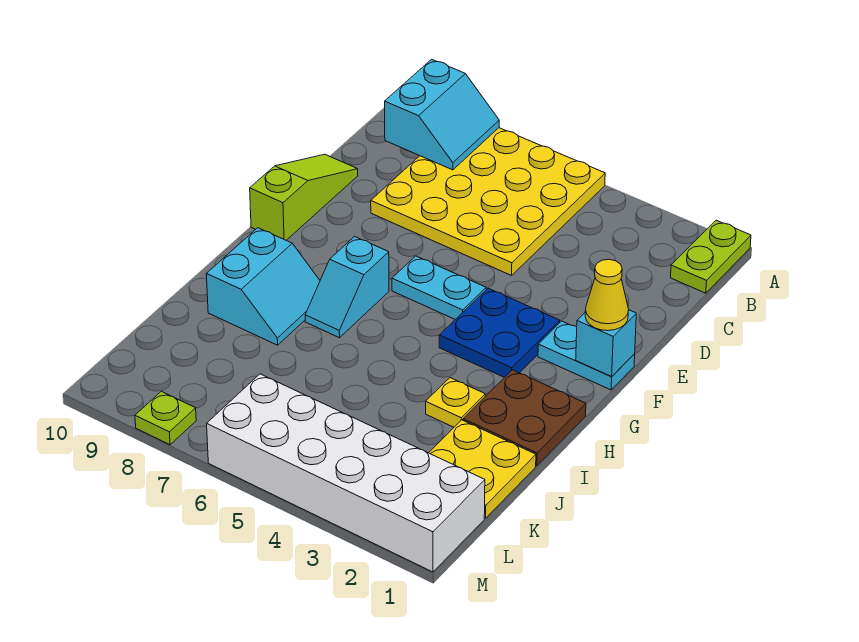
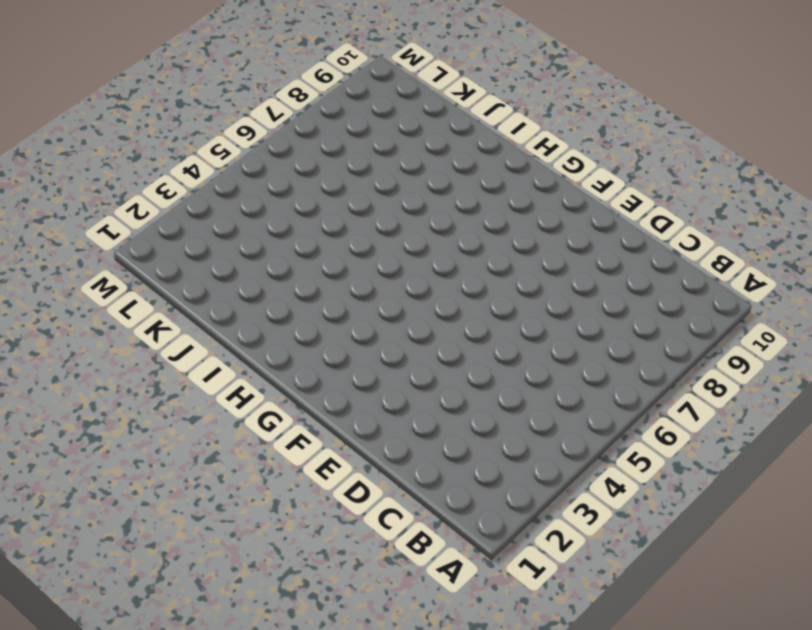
none -> lime 1x2 plate [671,220,751,293]
none -> yellow 4x4 plate [371,128,605,275]
none -> lime 1x3 slope [250,154,358,240]

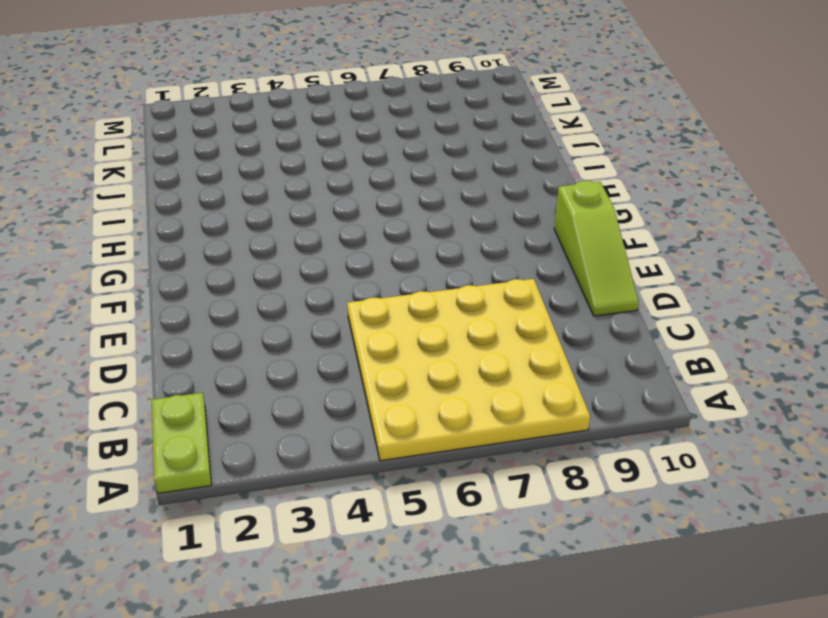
none -> cyan 1x2 plate [538,321,635,390]
none -> blue 2x2 plate [439,288,560,378]
none -> cyan 1x2 plate [392,256,486,319]

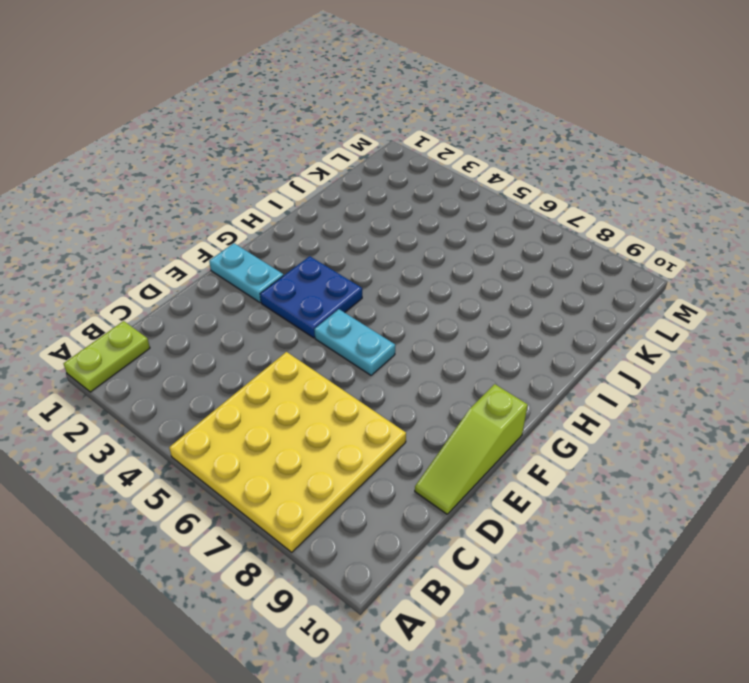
none -> cyan 1x2 slope [305,237,389,338]
none -> brown 2x2 plate [463,370,586,466]
none -> cyan 2x2 slope [206,228,320,345]

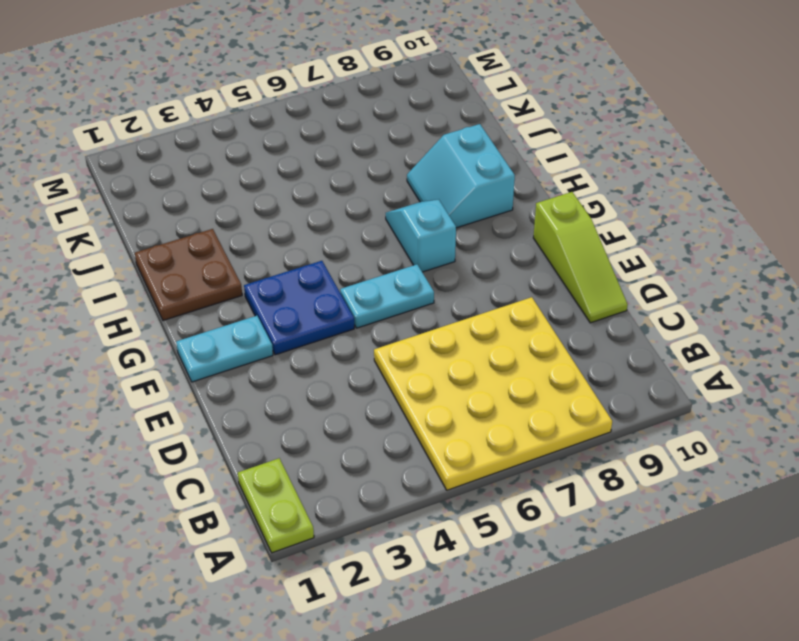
none -> yellow 1x1 plate [426,378,485,427]
none -> yellow 2x2 plate [429,420,536,518]
none -> white 2x6 brick [207,374,485,572]

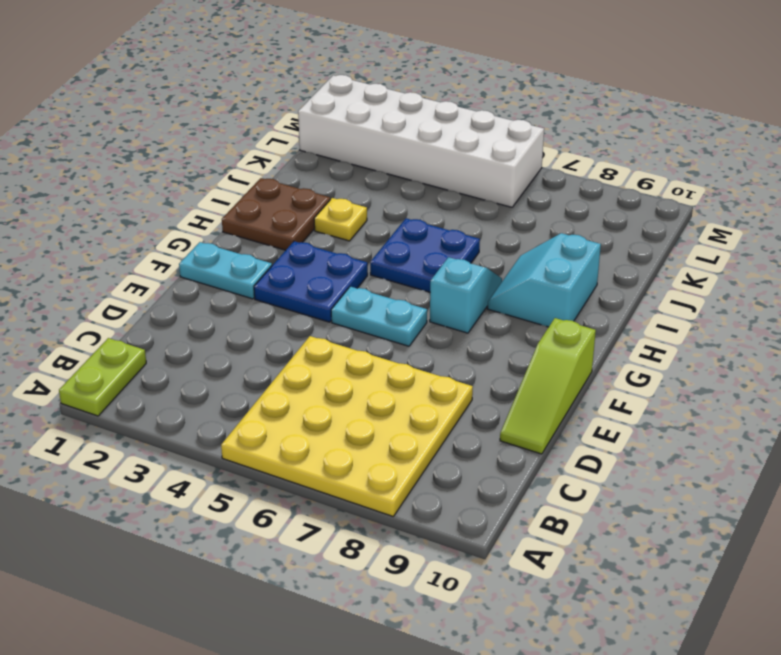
blue 2x2 plate [370,218,480,292] -> none
none -> yellow 2x2 plate [429,420,536,518]
none -> lime 1x1 plate [135,391,196,445]
none -> cyan 2x2 slope [385,59,499,170]

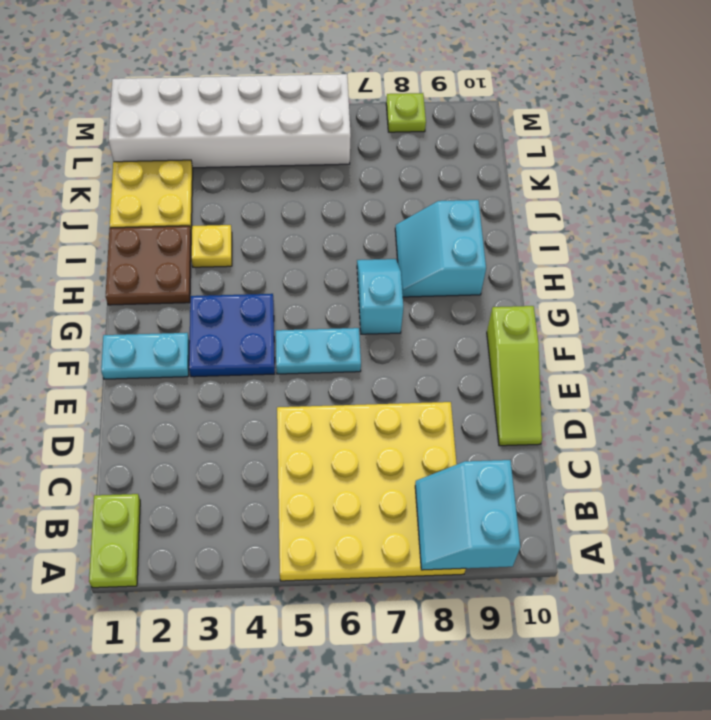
none -> cyan 1x1 brick [576,310,636,376]
none -> yellow 1x1 cone [585,259,629,331]

